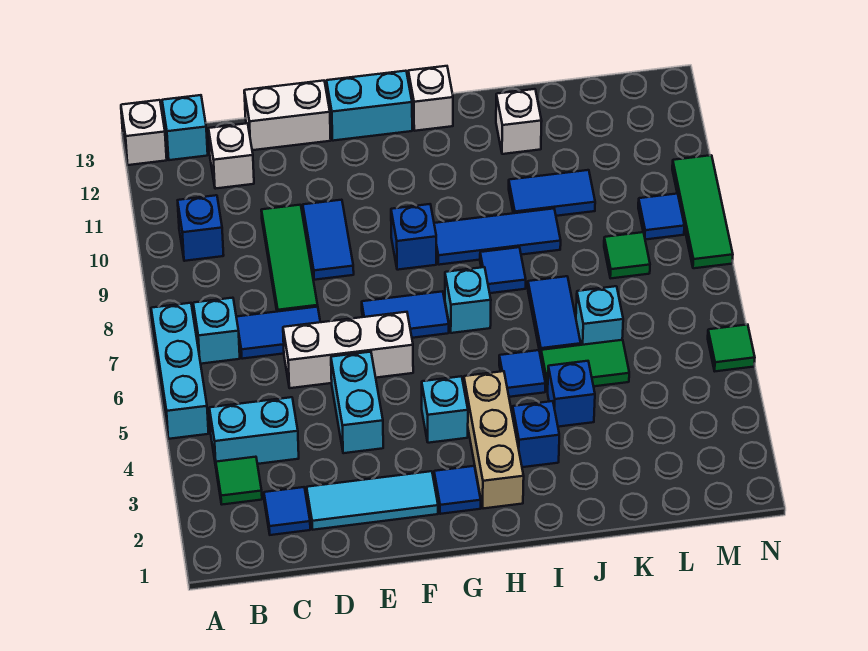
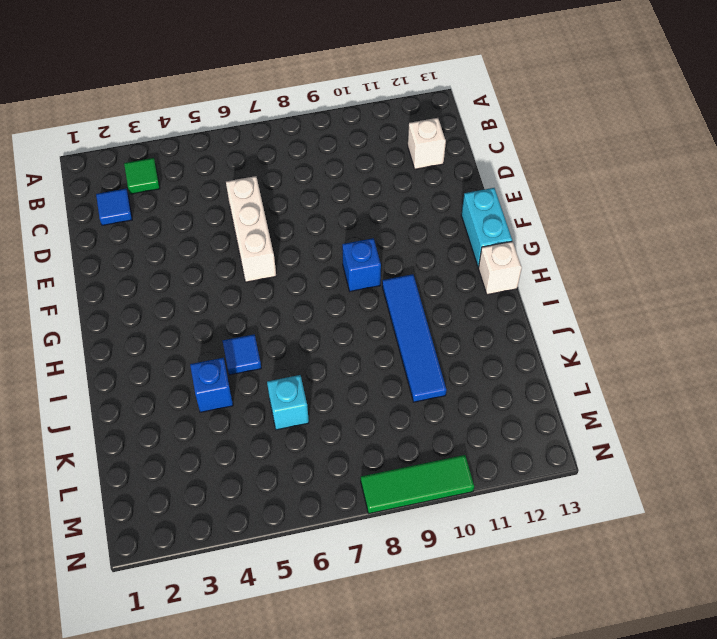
blue 1x4 tile [382,274,446,402] -> blue 1x2 tile [509,170,595,216]
none -> cyan 1x3 brick [151,303,209,439]
none -> white 1x1 brick [121,100,167,165]
none -> cyan 1x2 brick [209,397,299,465]
none -> cyan 1x1 brick [193,298,240,364]

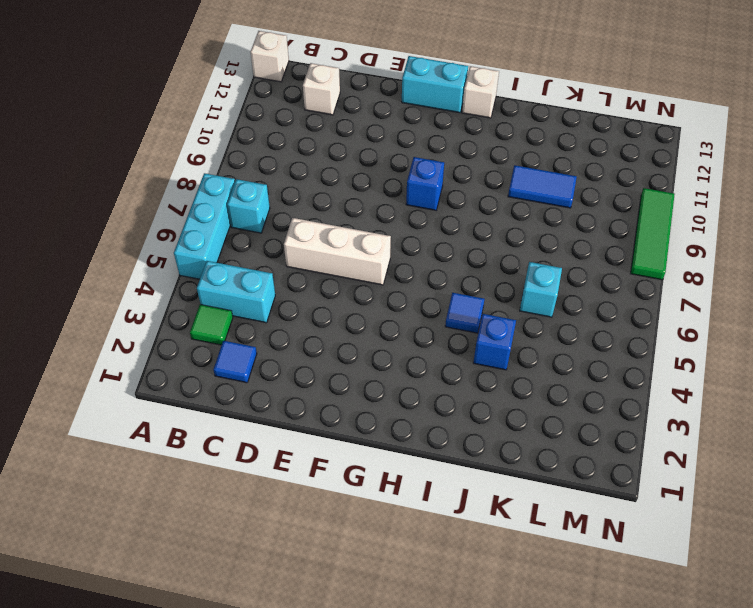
none -> blue 1x1 brick [178,195,224,261]
none -> cyan 1x1 brick [162,95,208,160]
none -> blue 1x2 tile [236,307,320,359]
none -> cyan 1x3 tile [307,471,438,530]

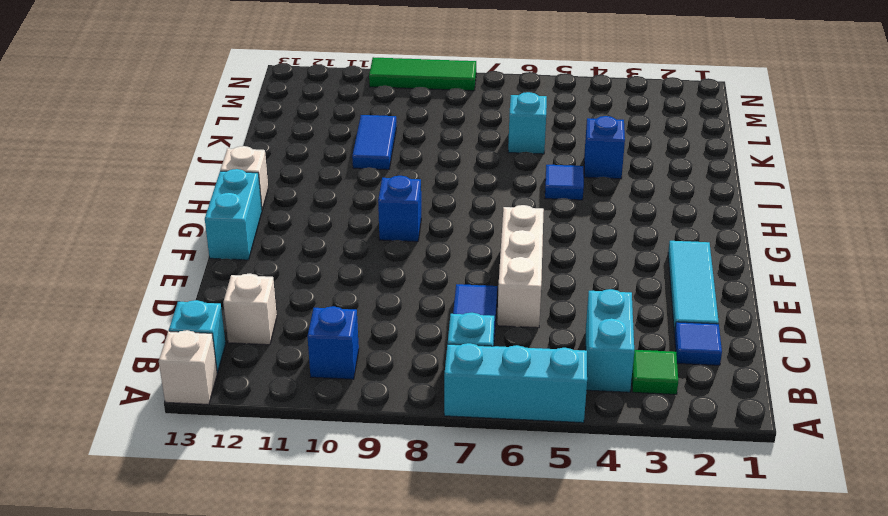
none -> green 1x3 tile [261,205,318,312]
none -> white 1x2 brick [244,81,331,150]
none -> cyan 1x2 brick [331,352,383,453]
none -> blue 1x2 tile [303,200,354,280]

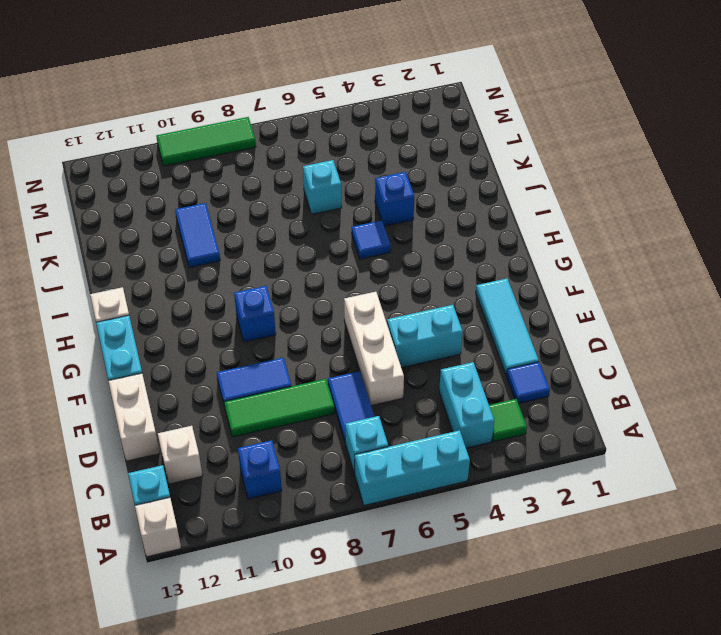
none -> blue 1x2 tile [362,291,449,338]
none -> blue 1x1 tile [434,466,481,514]
none -> cyan 1x1 brick [422,376,468,443]
none -> tan 1x3 brick [464,371,524,509]

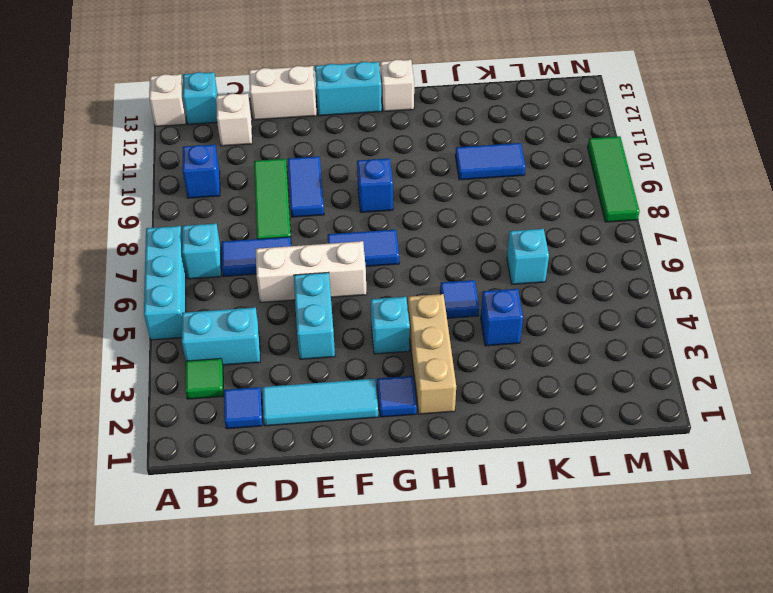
none -> cyan 1x1 brick [445,267,491,333]
none -> blue 1x3 tile [434,209,561,265]
none -> blue 1x1 brick [513,401,559,467]
none -> blue 1x1 tile [480,247,526,293]

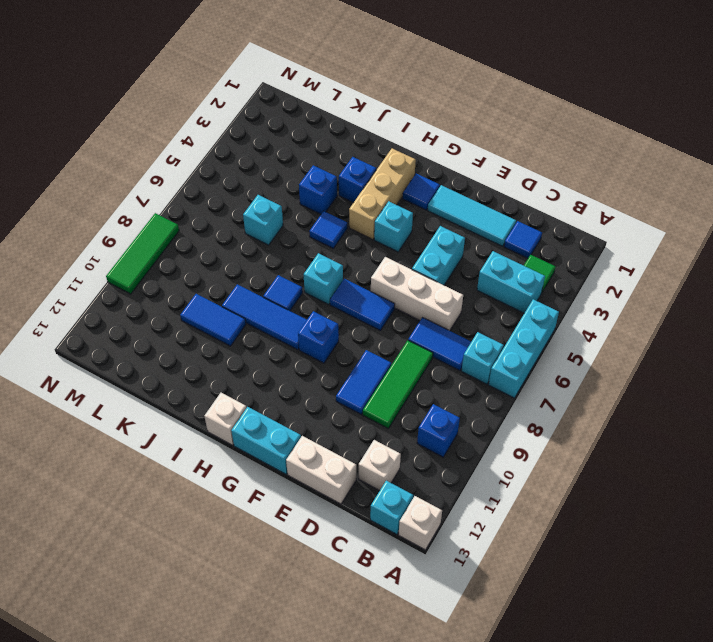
none -> green 1x2 tile [541,340,629,392]
none -> blue 1x2 tile [528,276,581,357]
none -> white 1x1 brick [496,89,542,154]
none -> green 1x1 tile [604,232,650,278]

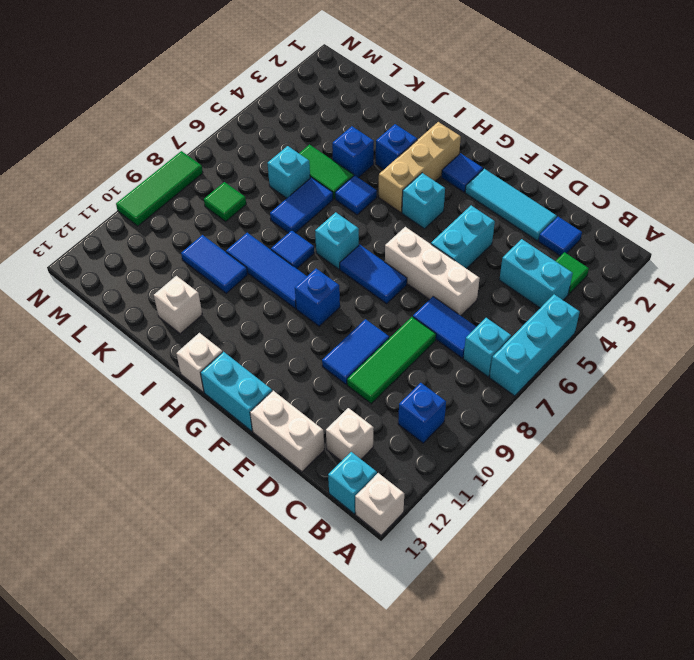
none -> blue 1x1 tile [638,194,684,240]
none -> green 1x1 tile [708,325,755,371]

